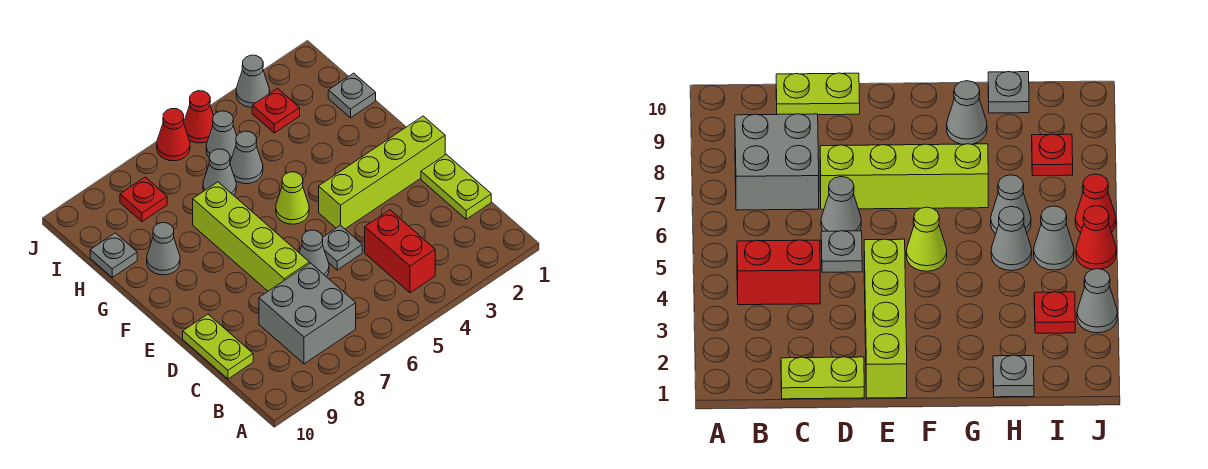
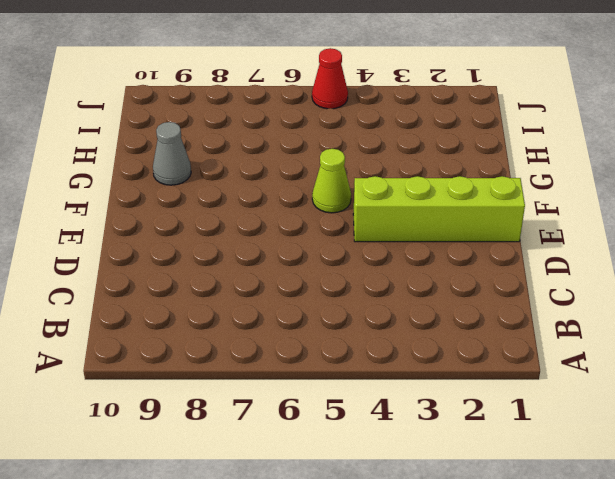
none -> red 1x2 brick [365,210,435,293]
none -> grey 2x2 brick [259,263,356,364]
none -> lime 1x2 plate [421,154,491,219]

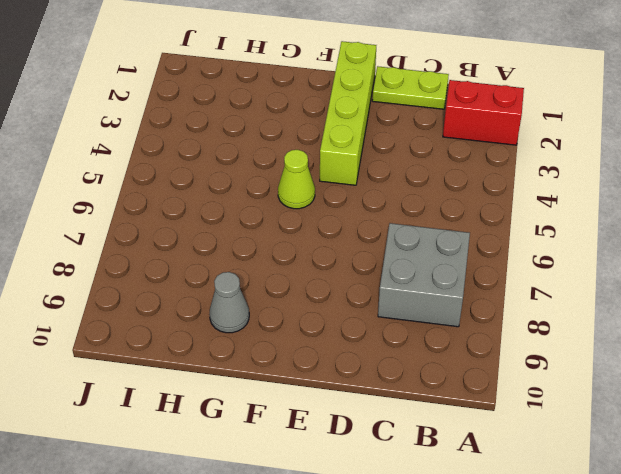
red 1x2 brick [443,80,524,145] -> red 1x2 brick moved to [365,210,435,293]
none -> lime 1x2 plate [183,314,253,379]
none -> grey 1x1 plate [322,225,362,270]
none -> grey 1x1 cone [299,230,329,277]

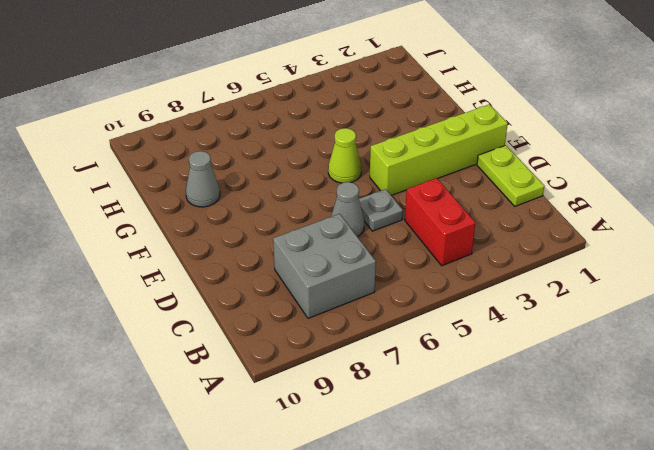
none -> lime 1x2 plate [183,314,253,379]
none -> lime 1x4 brick [193,182,309,291]
none -> grey 1x1 plate [328,73,376,118]

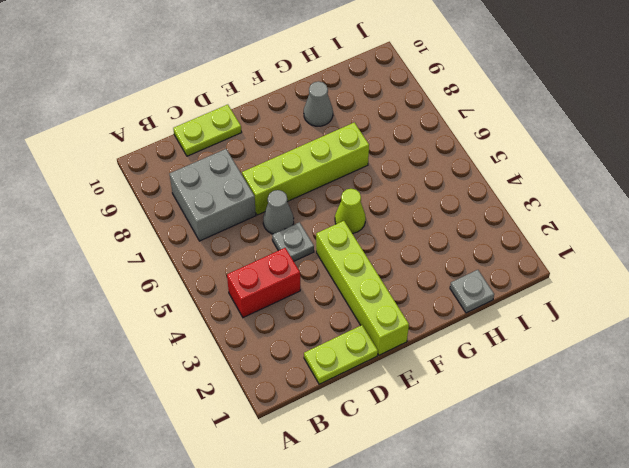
none -> grey 1x1 cone [230,131,263,184]
none -> grey 1x1 cone [203,149,236,195]
none -> grey 1x1 plate [90,233,137,277]

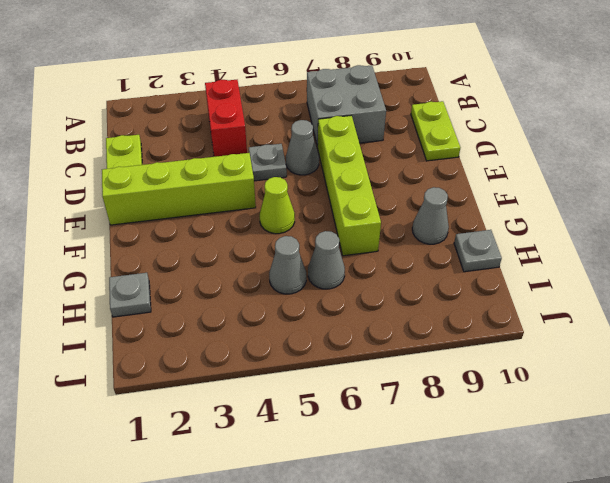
none -> red 1x1 plate [252,88,300,133]
none -> grey 1x1 cone [206,111,237,162]
none -> red 1x1 plate [120,177,167,222]

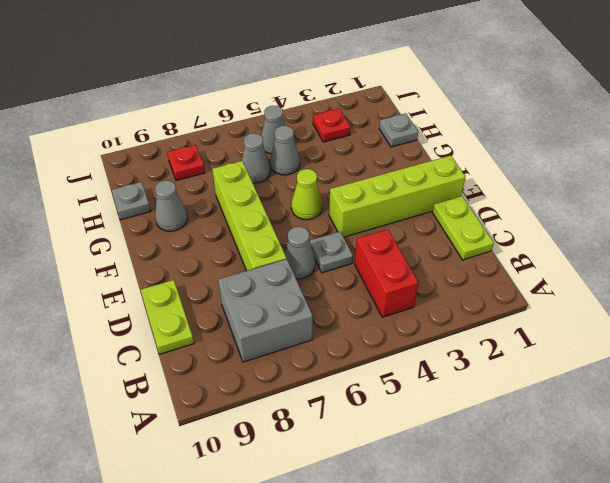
none -> grey 1x1 cone [236,55,270,107]
none -> red 1x1 cone [184,91,214,143]
none -> red 1x1 cone [157,109,190,161]

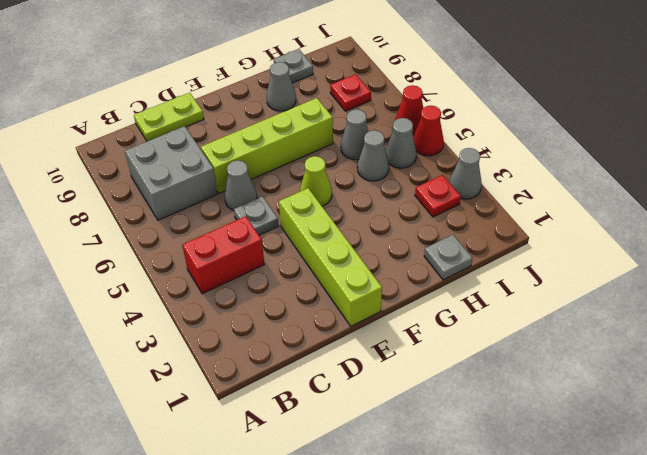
none -> lime 1x2 plate [421,154,491,219]

